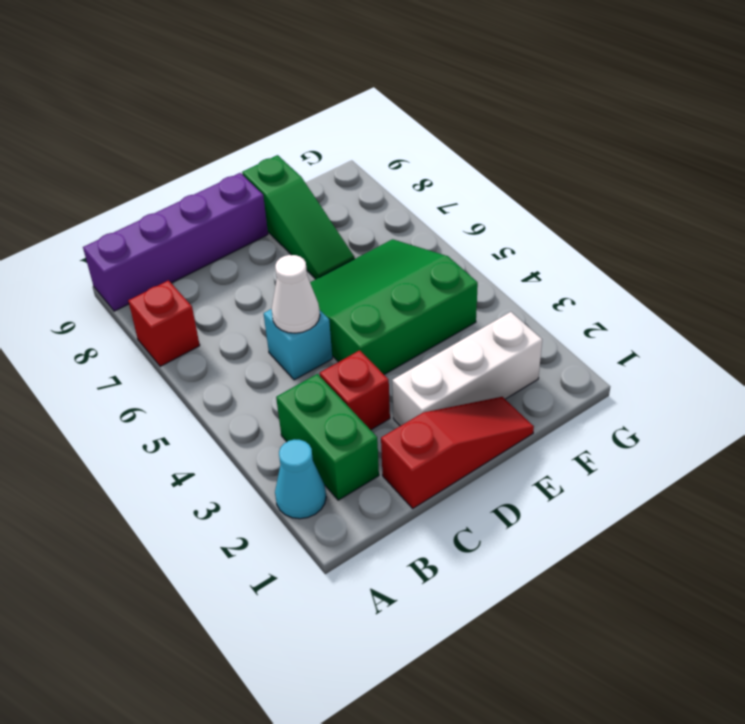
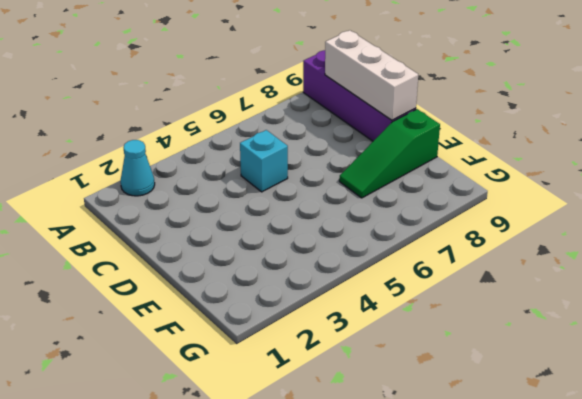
white 1x3 brick [325,30,418,120] -> white 1x3 brick moved to [392,312,542,426]
none -> red 1x1 brick [128,280,200,367]
none -> green 1x2 brick [276,374,379,500]

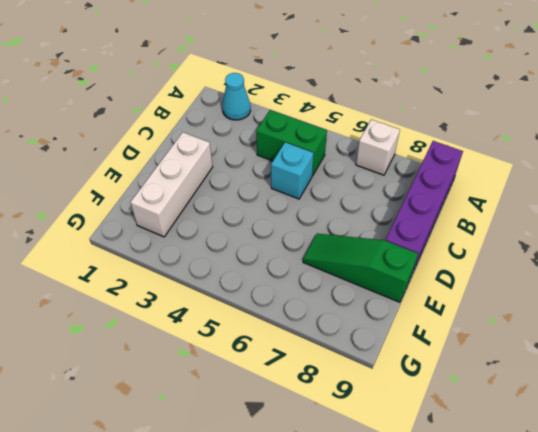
white 1x1 brick [356,120,400,175] -> red 1x1 brick [128,280,200,367]
green 1x2 brick [256,110,327,176] -> green 1x2 brick moved to [276,374,379,500]
none -> red 1x3 slope [381,397,534,508]
none -> red 1x1 brick [320,350,390,430]

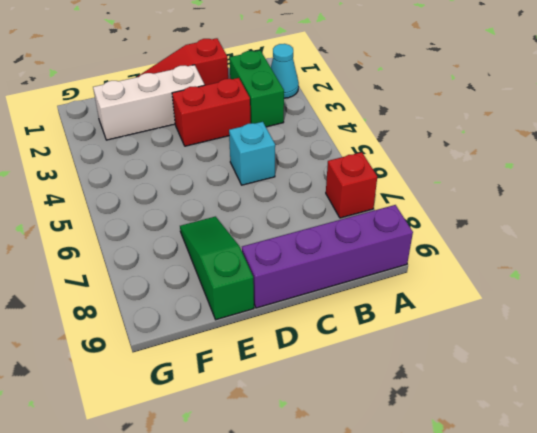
red 1x2 brick [172,78,251,146] -> red 1x1 brick [320,350,390,430]
none -> green 3x3 slope [310,239,478,375]
none -> white 1x1 cone [272,255,320,333]

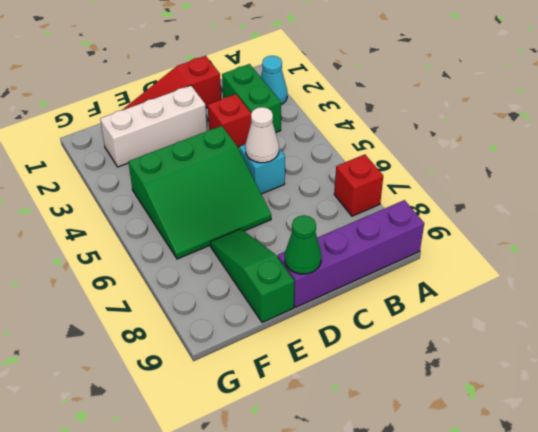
green 1x1 cone [285,215,321,274] -> none

